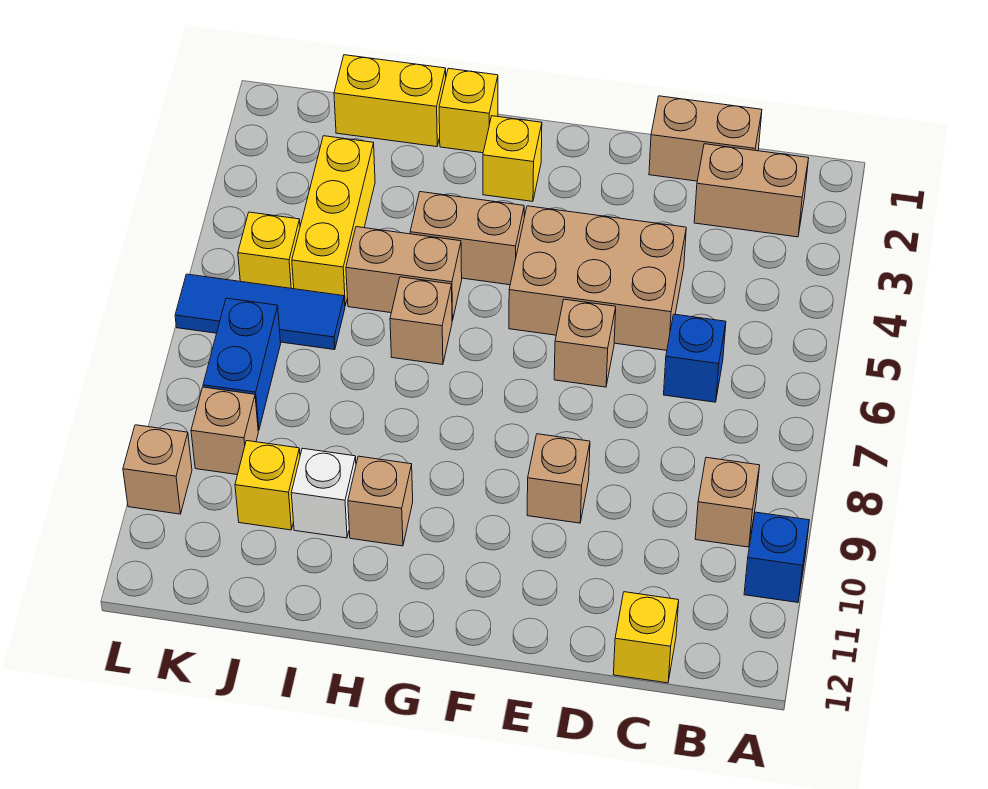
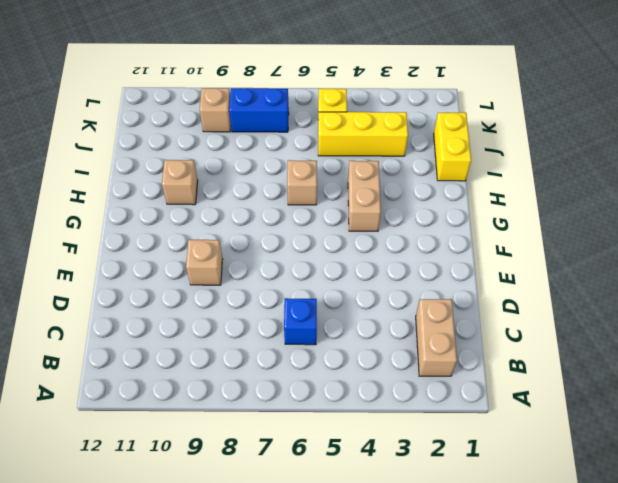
none -> blue 1x1 brick [744,512,809,602]
none -> tan 1x1 brick [695,457,760,547]
none -> tan 1x2 brick [649,96,762,181]

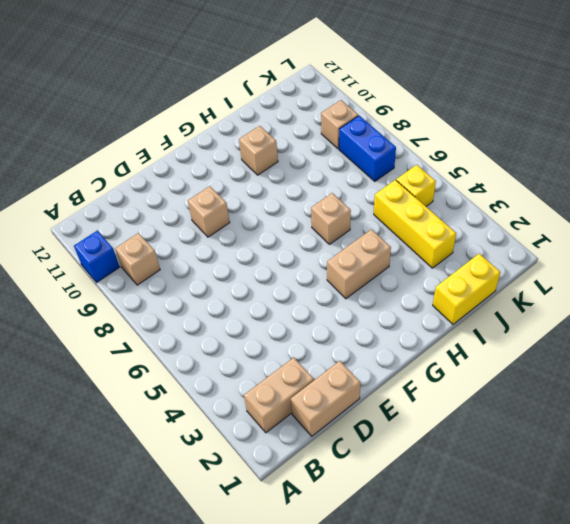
none -> blue 1x1 brick [664,314,726,402]
none -> yellow 1x1 brick [613,592,679,683]
none -> tan 2x3 brick [509,206,686,350]

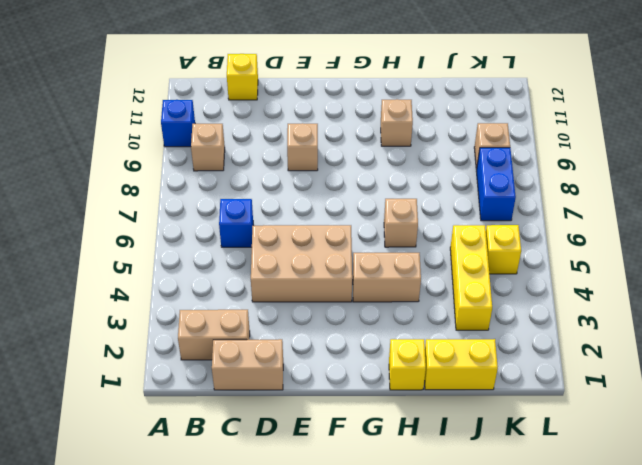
none -> tan 1x1 brick [554,299,616,387]
none -> yellow 1x1 brick [483,116,542,201]
none -> tan 1x2 brick [346,227,462,321]

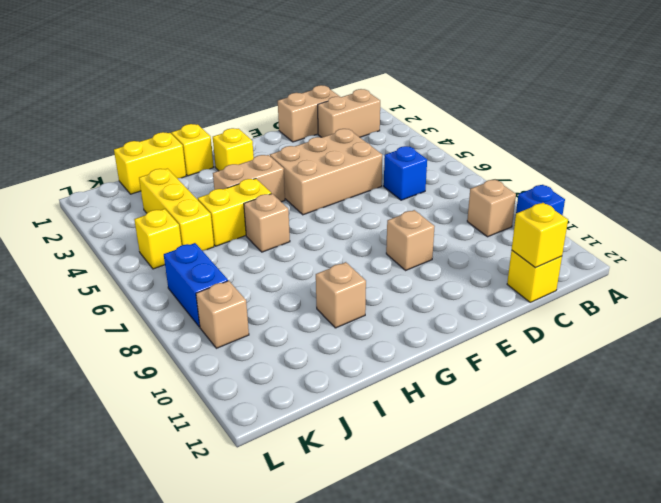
yellow 1x1 brick [512,203,568,268] -> yellow 1x1 brick moved to [235,441,300,530]
yellow 1x2 brick [198,179,271,246] -> tan 1x2 brick [346,227,462,321]
none -> tan 1x1 brick [554,299,616,387]
none -> white 1x1 brick [291,448,356,538]
none -> blue 1x3 tile [175,274,345,350]

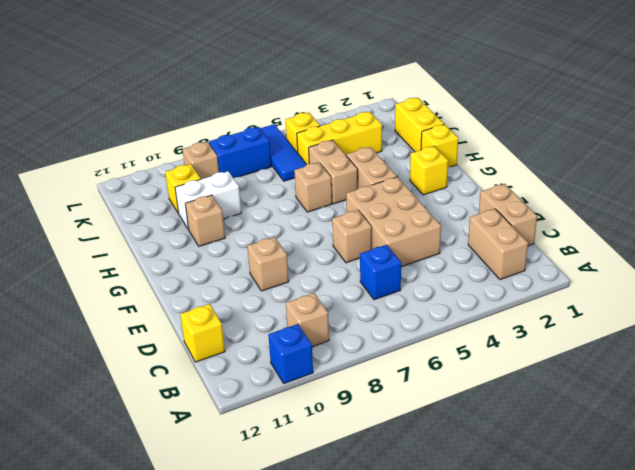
white 1x2 brick [175,171,241,229] -> white 1x1 brick [291,448,356,538]
none -> tan 1x1 brick [123,425,192,514]

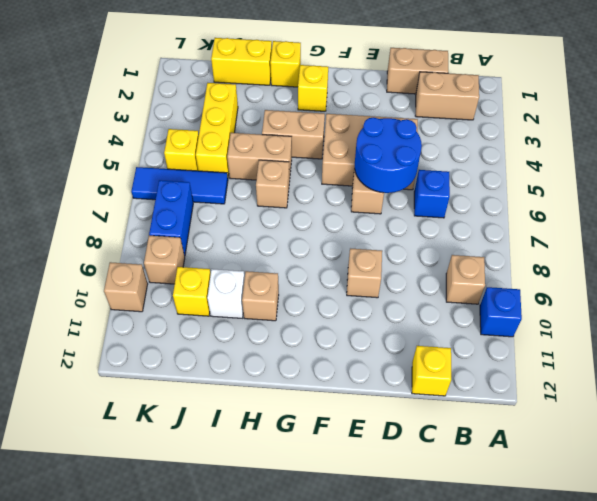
blue 2x2 round brick [355,117,422,193] -> none

